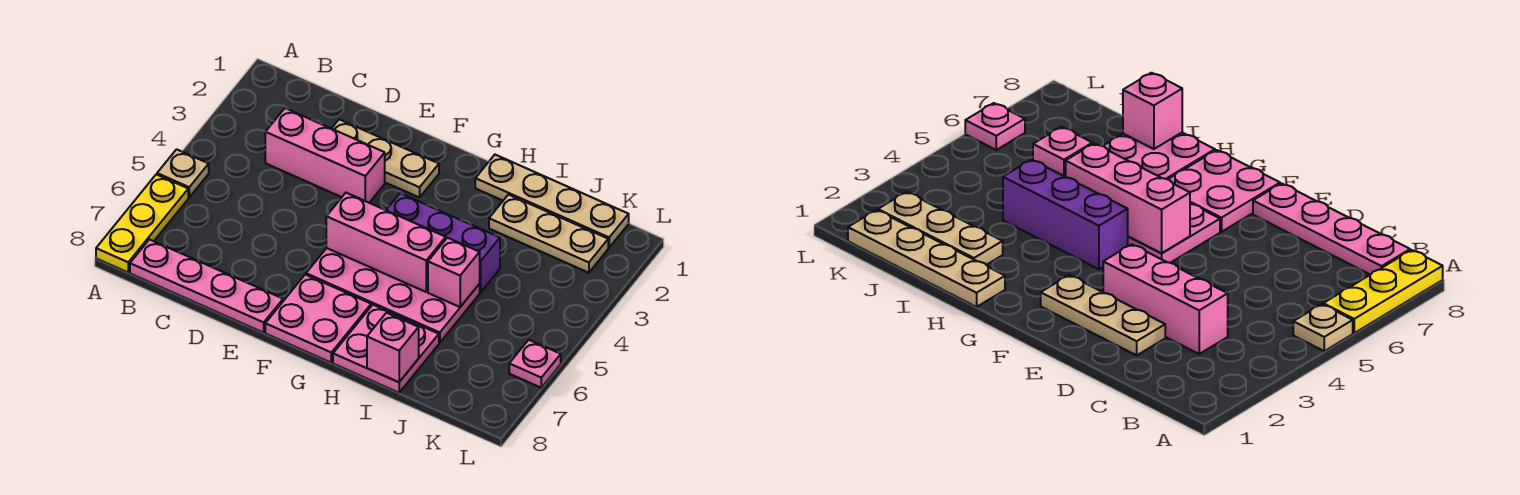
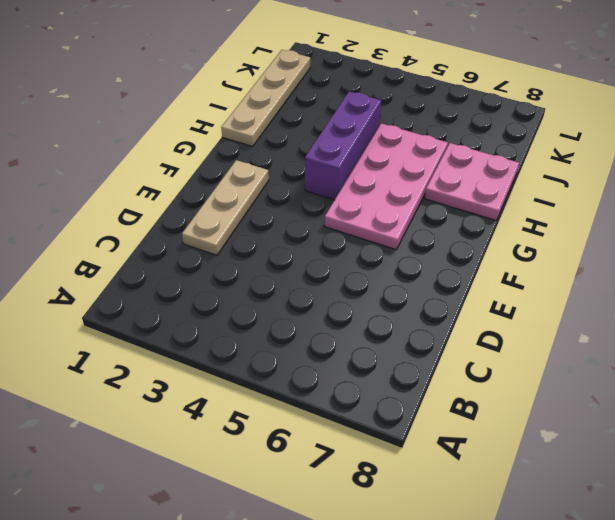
none -> tan 1x1 plate [157,149,209,197]
none -> yellow 1x3 plate [96,174,188,272]
none -> pink 1x4 plate [130,239,283,333]

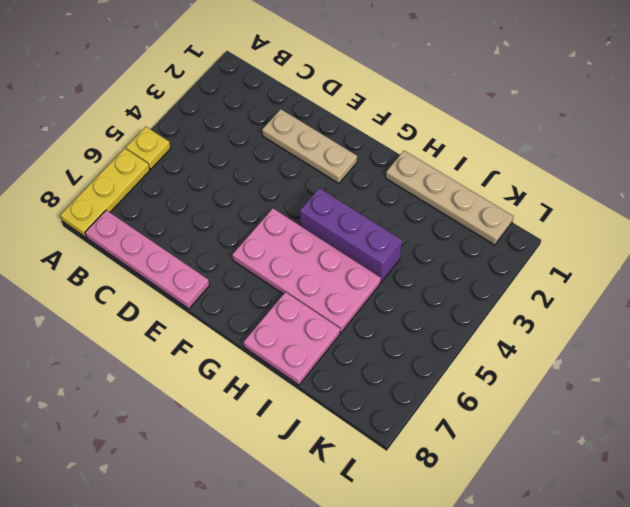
yellow 1x1 plate [126,127,171,169] -> tan 1x1 plate [157,149,209,197]
none -> pink 1x3 brick [265,108,385,203]
none -> pink 2x2 plate [265,275,371,363]
none -> tan 1x3 plate [489,195,608,273]

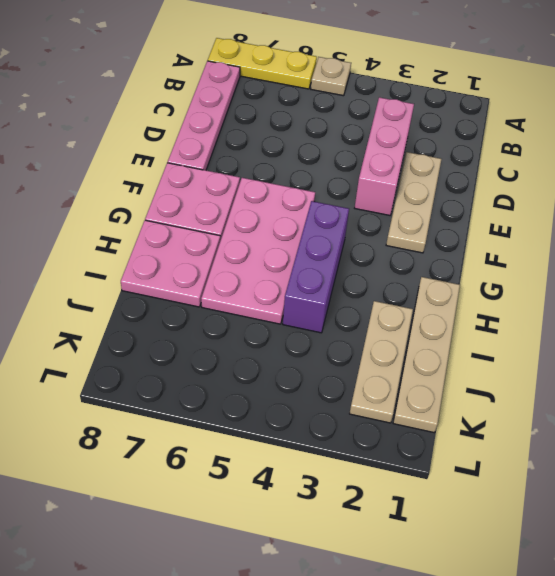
none -> pink 1x1 plate [509,340,561,388]
none -> pink 1x3 brick [326,193,446,292]
none -> pink 1x1 brick [428,238,480,307]

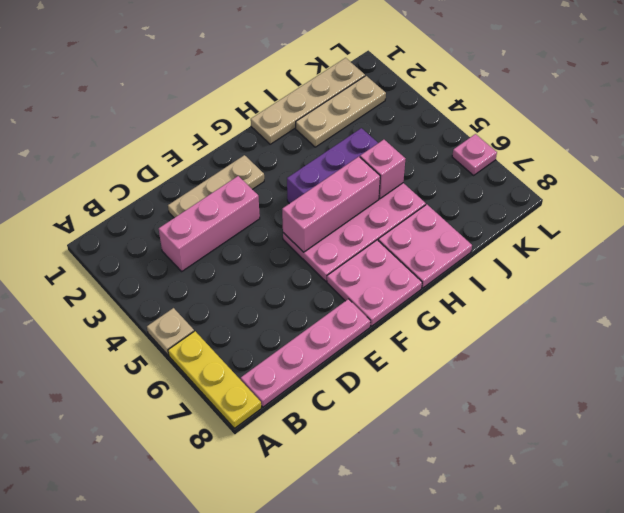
none -> pink 1x1 brick [367,313,419,382]

